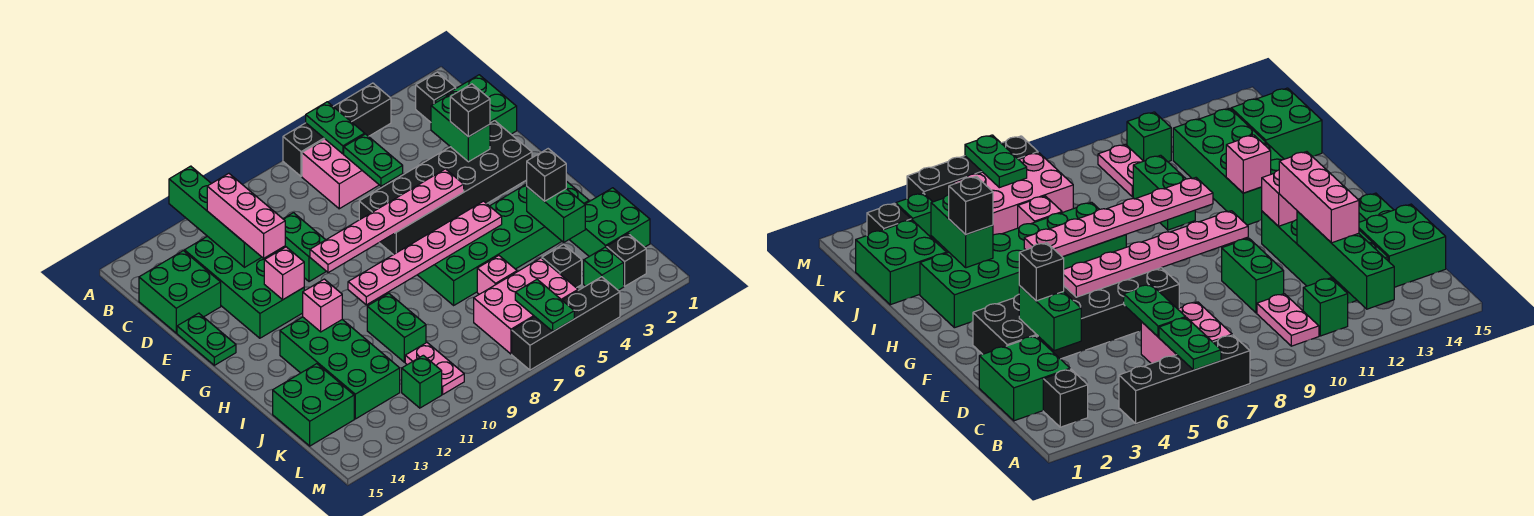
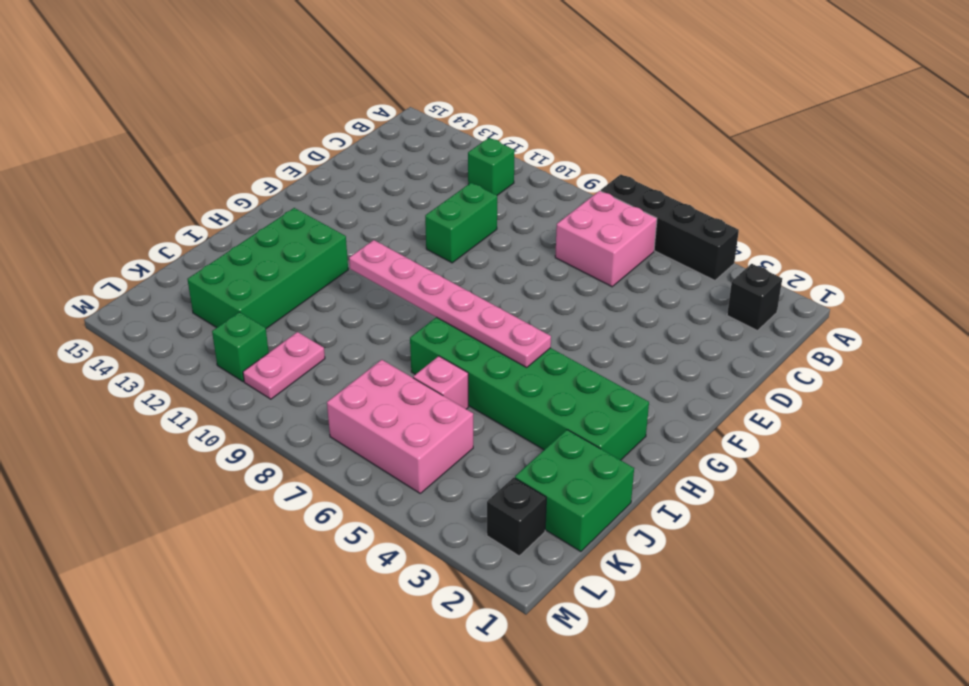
none -> pink 1x2 plate [1257,294,1319,346]
none -> green 2x2 brick [435,75,517,134]
none -> green 2x4 brick [185,236,304,338]
none -> green 2x2 brick [139,251,221,333]

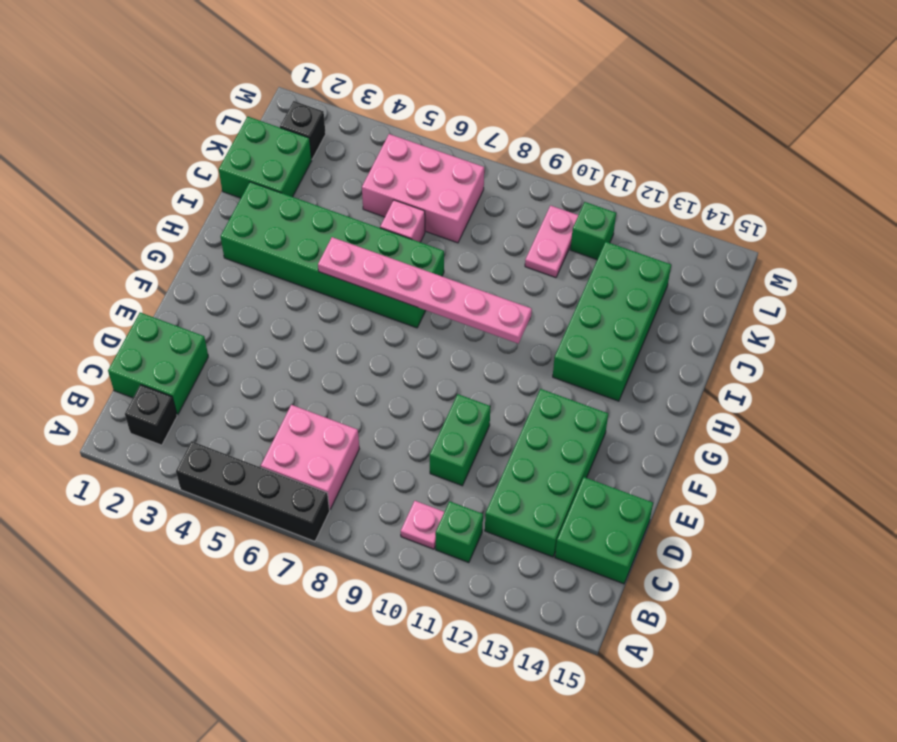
pink 1x1 plate [401,501,444,549] -> pink 1x2 plate [1257,294,1319,346]
none -> black 2x6 brick [359,121,532,255]
none -> green 1x2 plate [177,313,236,365]
none -> green 1x2 brick [367,293,426,362]
none -> green 2x2 brick [273,364,354,446]

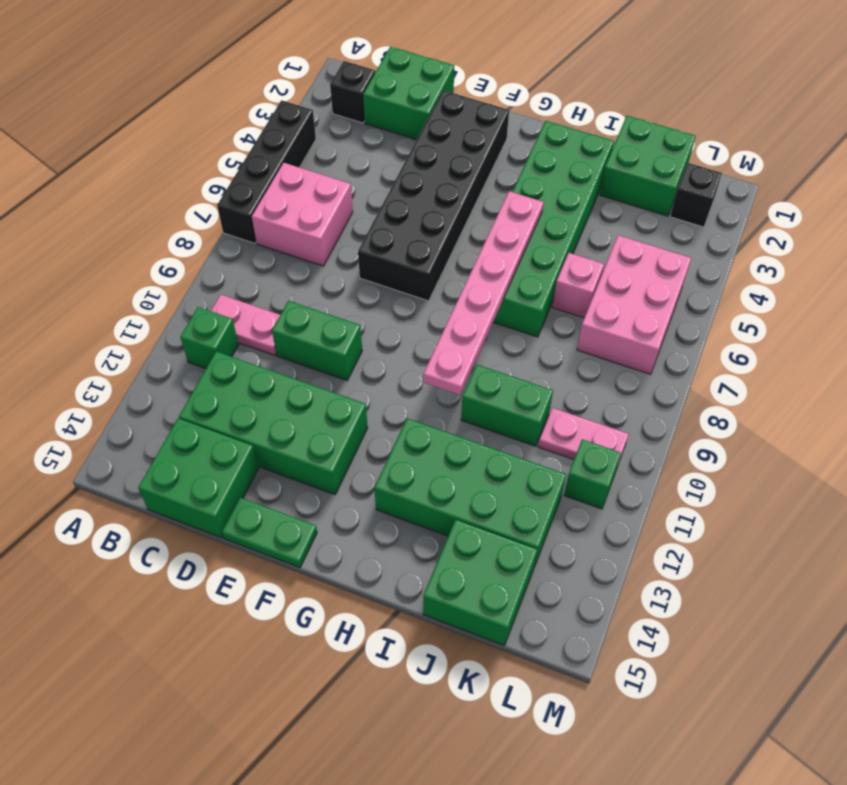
none -> black 1x1 brick [542,245,582,288]
none -> green 1x1 brick [584,247,624,290]
none -> black 1x4 brick [512,277,620,370]
none -> green 1x2 plate [306,102,365,154]

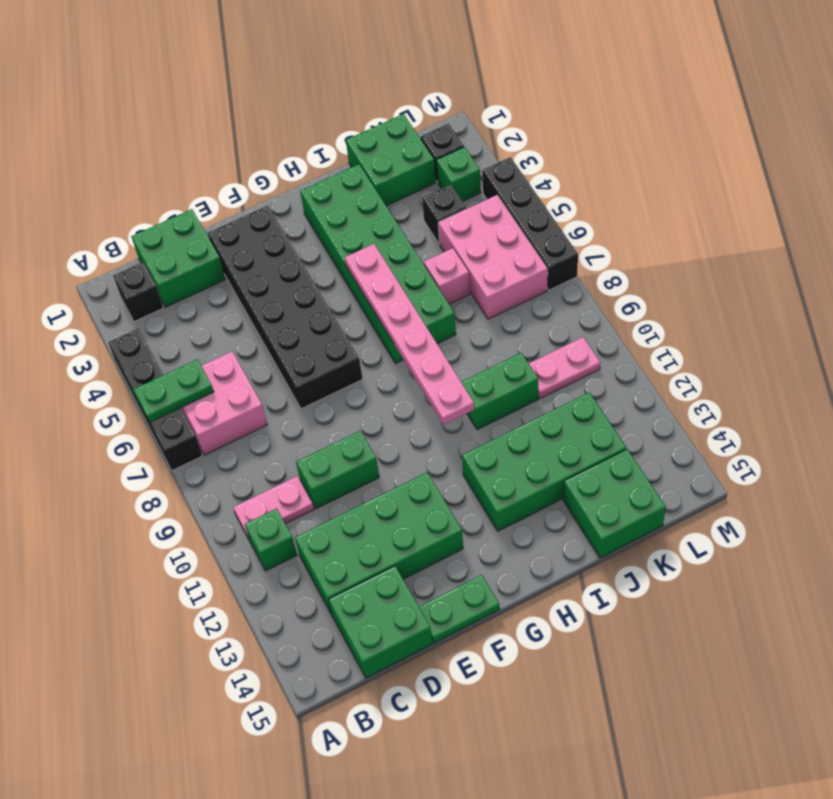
none -> green 1x1 brick [402,355,442,408]
none -> green 1x4 brick [169,166,261,267]
none -> green 1x2 plate [344,134,403,186]
none -> green 1x2 brick [431,93,490,162]

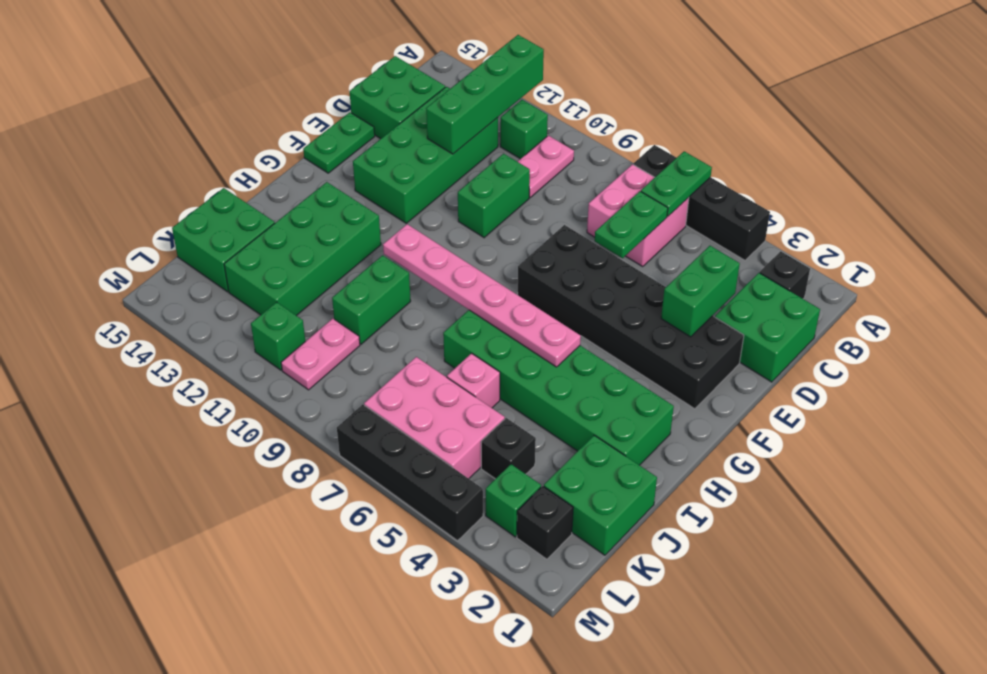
none -> pink 1x6 plate [310,169,464,273]
none -> pink 1x1 brick [264,247,304,299]
none -> pink 1x1 brick [303,279,342,332]
none -> green 1x2 brick [527,187,585,242]

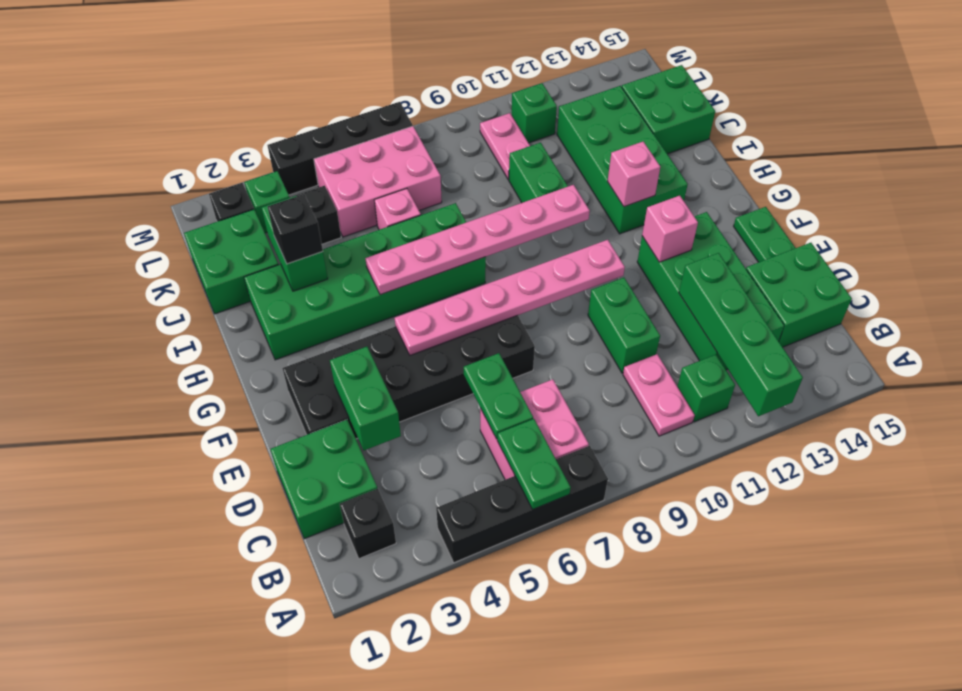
none -> green 1x2 plate [515,279,574,331]
none -> pink 1x3 brick [207,173,285,258]
none -> black 1x1 brick [450,84,490,137]

